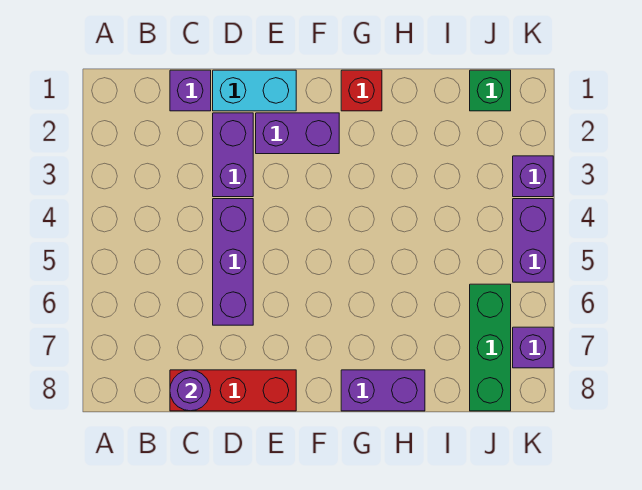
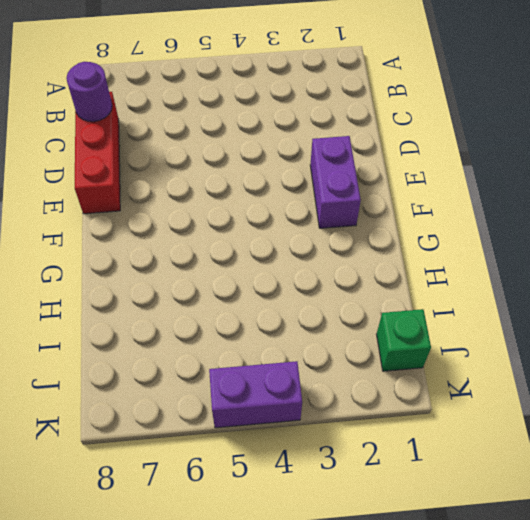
none -> purple 1x1 brick [170,70,211,111]
none -> cyan 1x2 brick [213,70,296,111]
none -> purple 1x2 brick [213,113,253,197]

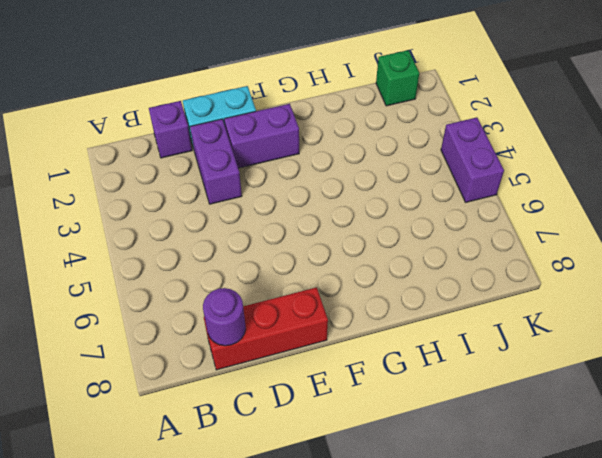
none -> purple 1x3 brick [213,199,253,325]
none -> red 1x1 brick [341,70,382,111]
none -> purple 1x2 brick [341,370,425,411]

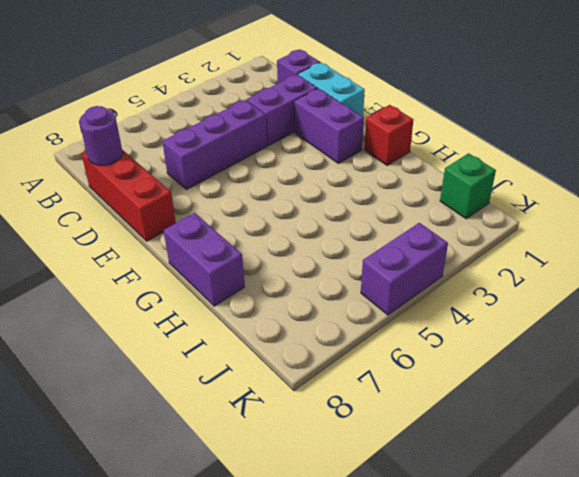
none -> green 1x3 brick [470,284,511,411]
none -> purple 1x1 brick [513,156,553,197]
none -> purple 1x1 brick [513,327,553,368]

